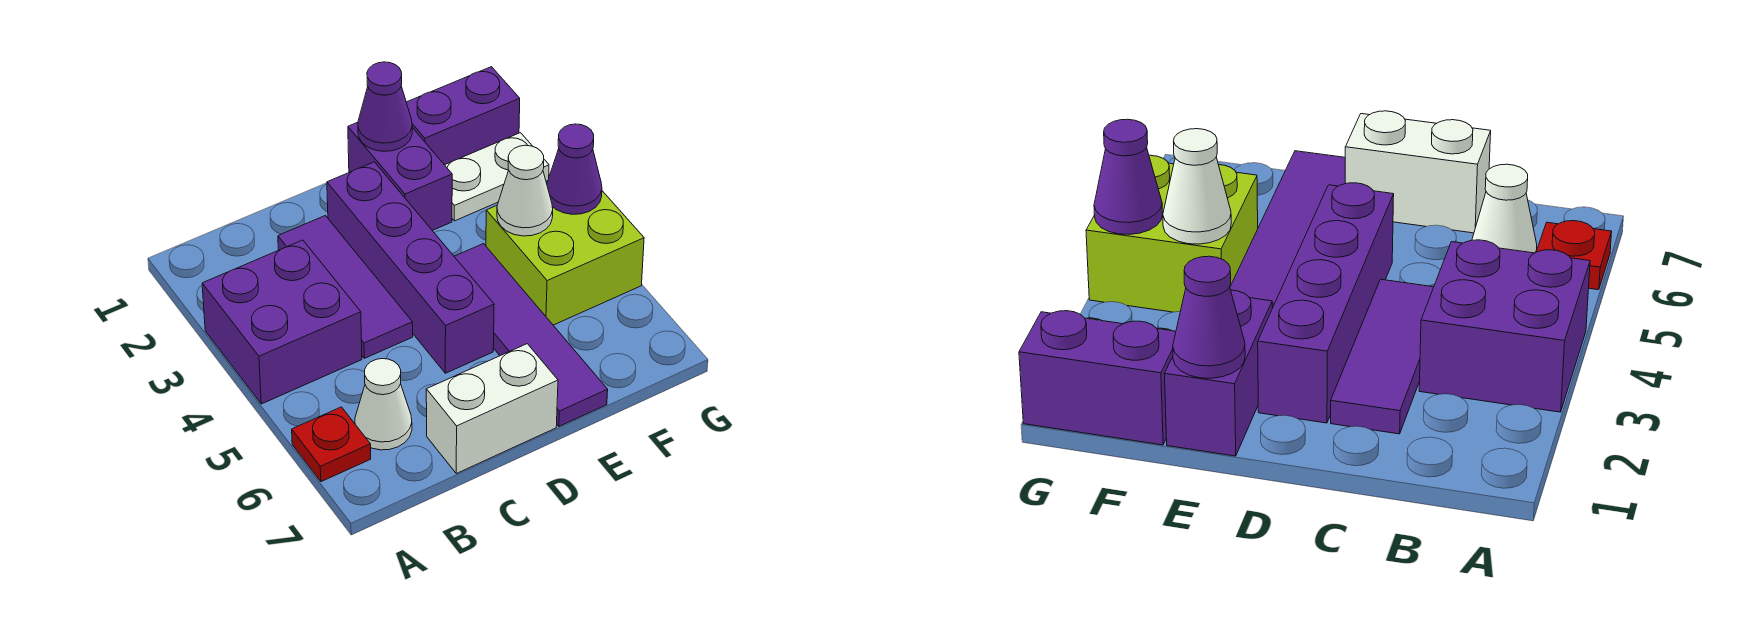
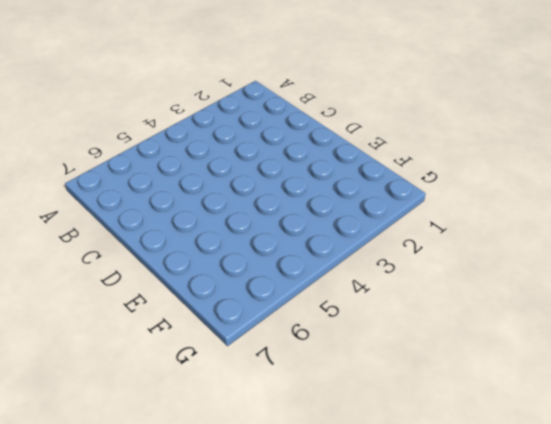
none -> purple 2x2 brick [202,240,362,404]
none -> red 1x1 plate [292,407,371,482]
none -> white 1x1 cone [355,359,412,450]

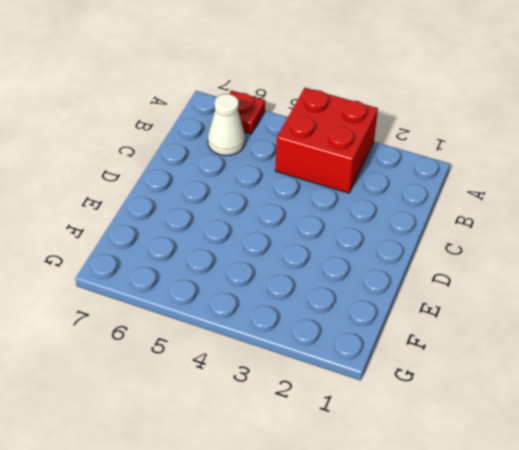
red 2x2 brick [275,88,378,193] -> purple 2x2 brick [202,240,362,404]
none -> purple 1x3 tile [278,216,413,358]
none -> white 1x2 brick [426,344,558,474]
none -> purple 1x4 brick [327,162,494,373]

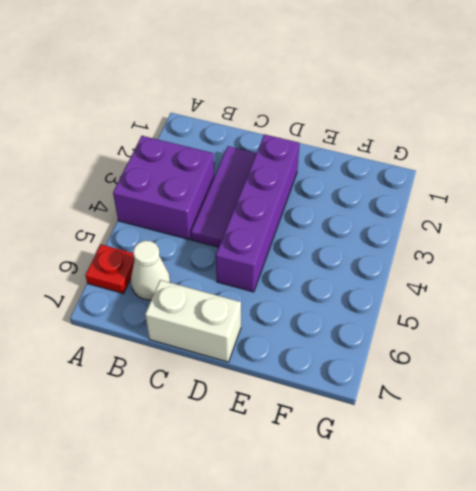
none -> purple 1x2 brick [348,122,452,231]
none -> purple 1x4 tile [454,244,608,426]
none -> purple 1x2 brick [406,67,520,165]

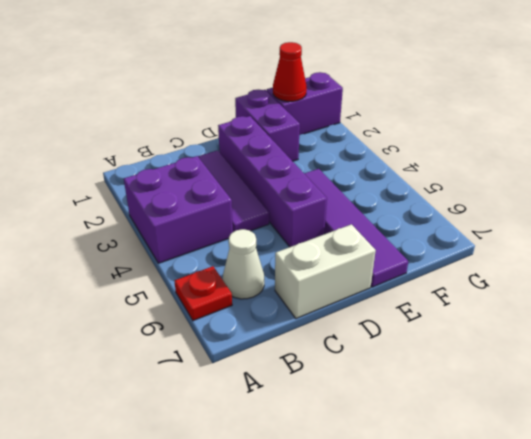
red 1x1 cone [273,42,307,101] -> none
none -> white 1x2 plate [445,133,549,221]
none -> lime 2x2 brick [486,191,644,325]
none -> purple 1x1 cone [358,62,412,151]

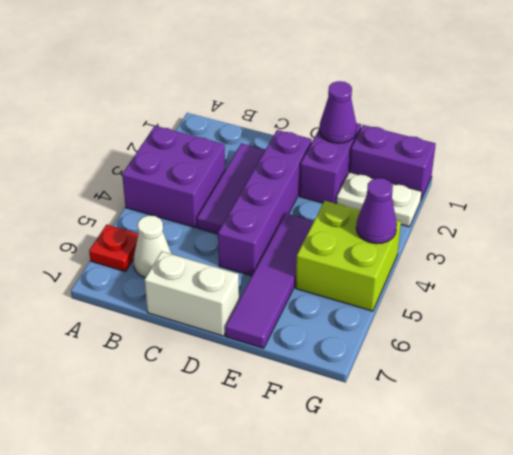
none -> white 1x1 cone [497,145,553,236]

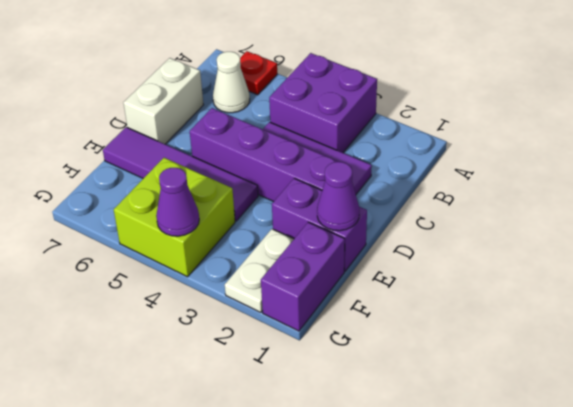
none -> white 1x1 cone [497,145,553,236]

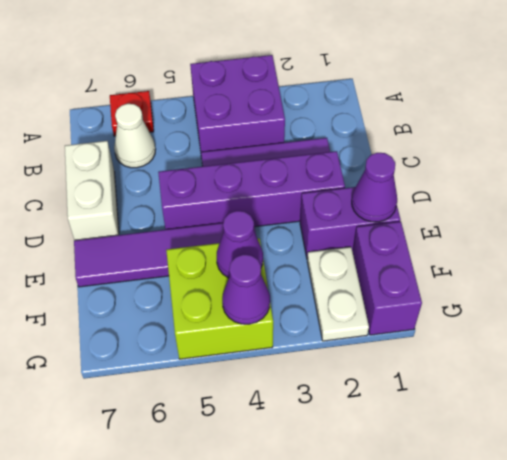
purple 1x1 cone [217,211,263,278] -> white 1x1 cone [497,145,553,236]

